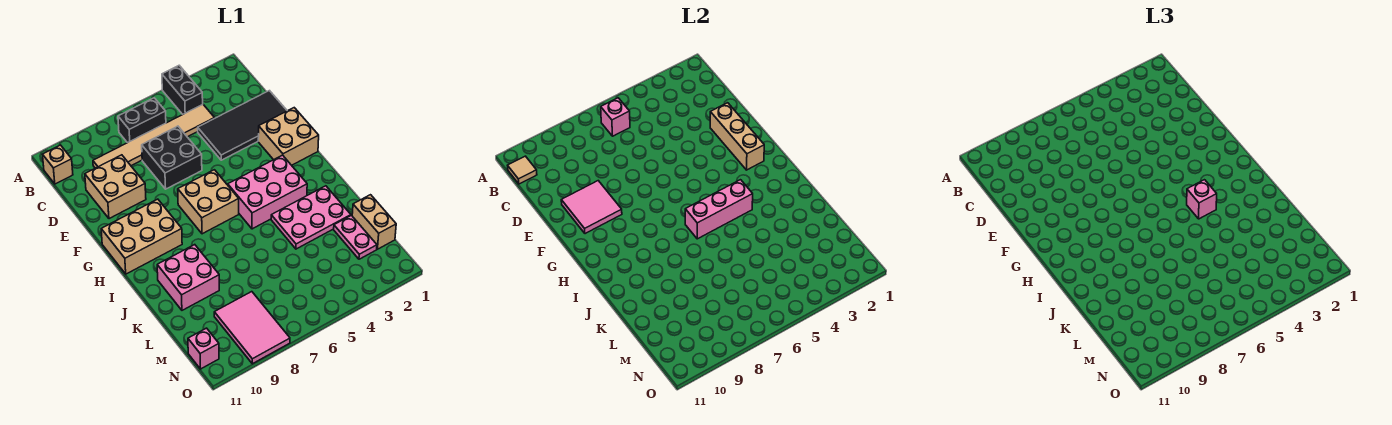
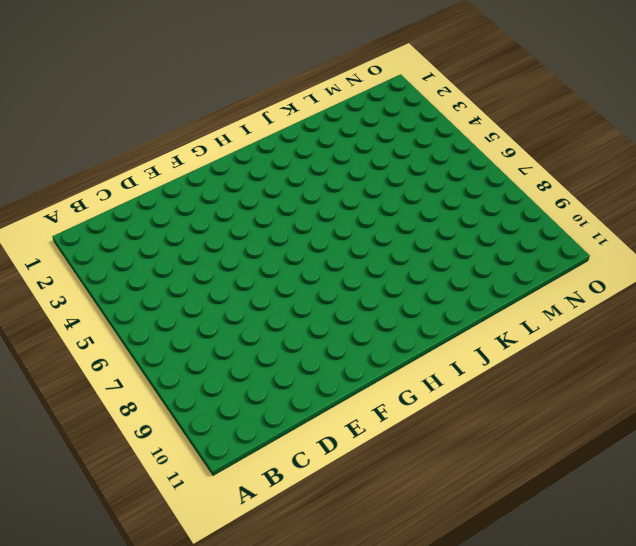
none -> black 1x2 brick [162,66,203,114]
none -> black 1x2 brick [118,98,166,143]
none -> tan 1x1 brick [42,145,73,184]

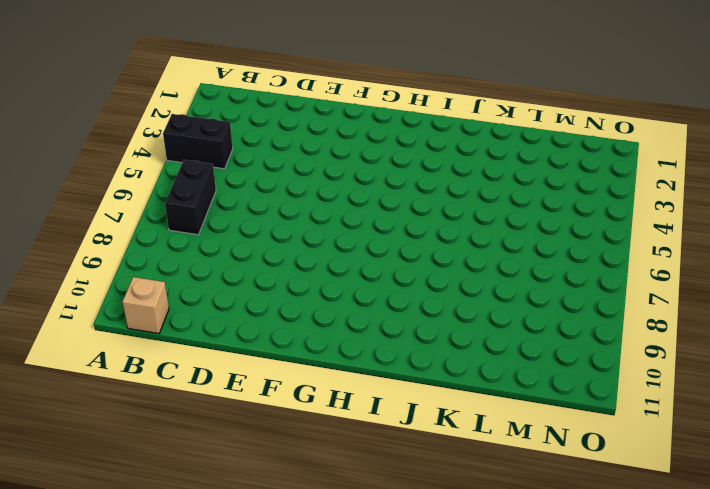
none -> tan 1x6 tile [93,105,215,168]
none -> black 2x4 tile [198,91,287,160]
none -> black 2x2 brick [142,126,202,189]

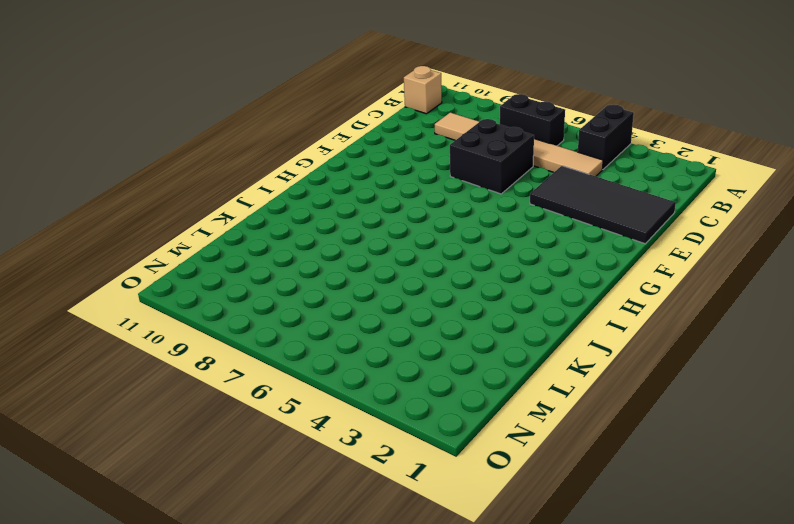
none -> tan 2x2 brick [85,155,146,219]
none -> tan 2x2 brick [258,108,319,165]
none -> tan 2x2 brick [178,170,239,234]

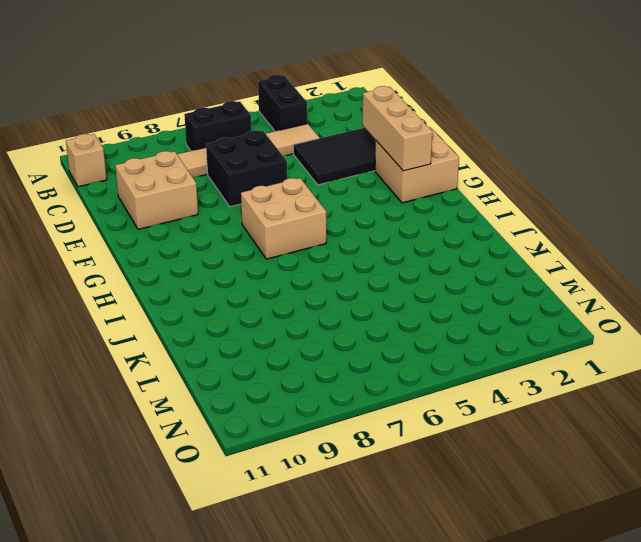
none -> tan 2x3 brick [101,199,182,274]
none -> pink 2x3 brick [228,155,307,229]
none -> pink 2x3 plate [271,186,351,249]

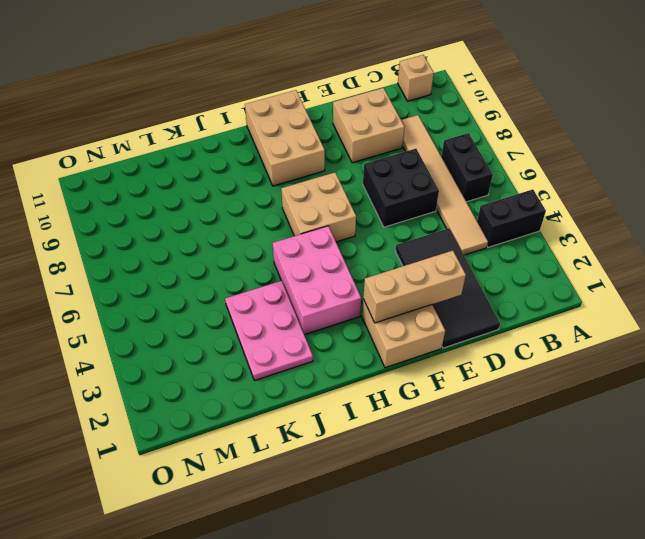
none -> pink 2x2 brick [157,245,219,310]
none -> tan 1x2 brick [352,195,396,249]
none -> pink 1x2 plate [334,216,377,259]

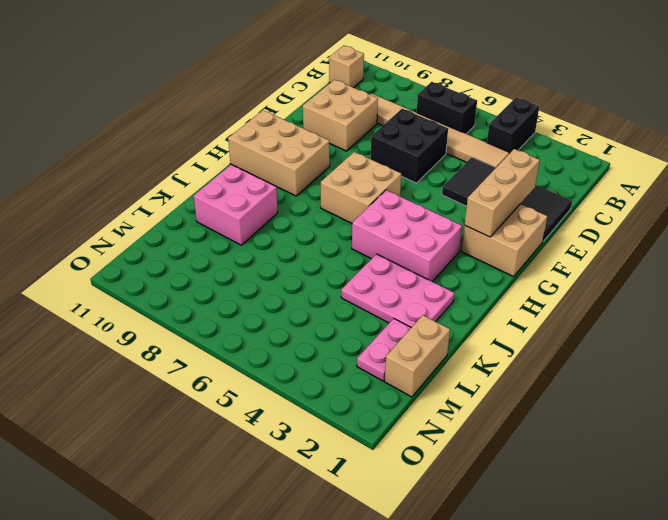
none -> pink 2x3 tile [214,292,290,364]
none -> pink 1x1 brick [188,328,219,369]
none -> pink 1x1 brick [601,98,630,136]

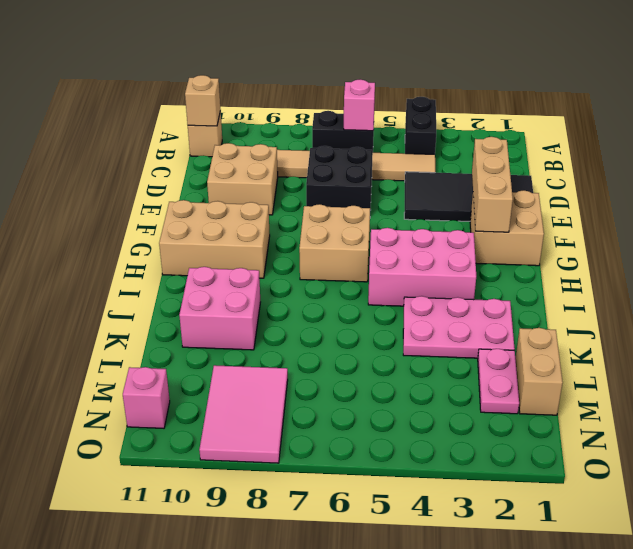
tan 1x1 brick [185,75,221,126] -> tan 1x1 tile [508,156,537,184]
none -> pink 2x2 tile [561,181,622,234]
none -> pink 1x3 brick [685,180,753,239]
none -> pink 1x1 brick [1187,180,1217,219]

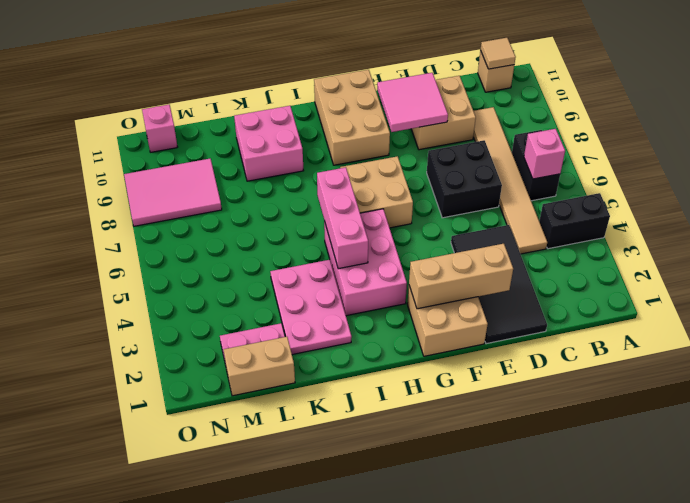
none -> pink 1x1 brick [1187,180,1217,219]

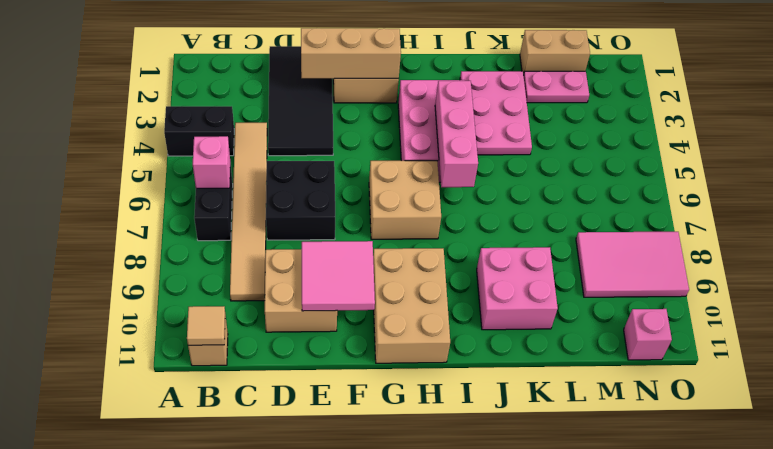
none -> pink 1x1 brick [1187,180,1217,219]

